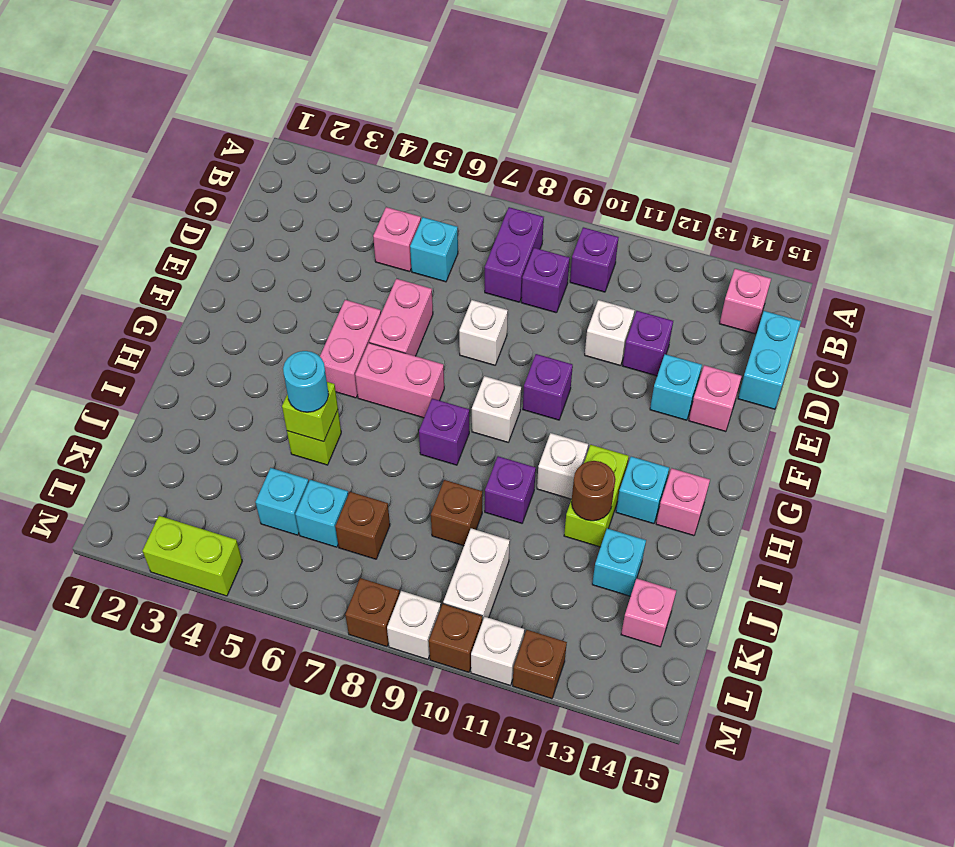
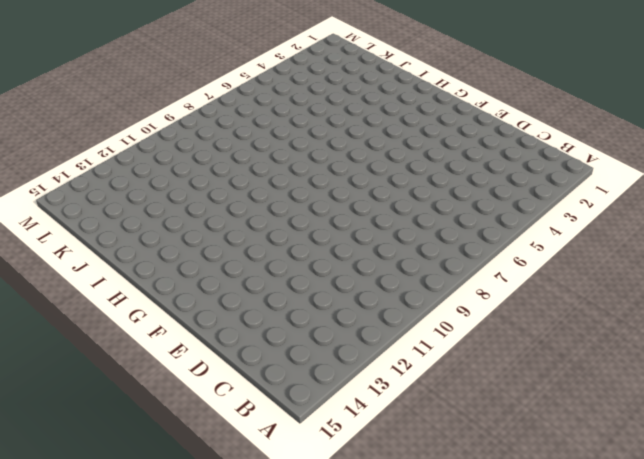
none -> purple 1x2 brick [485,207,544,302]
none -> purple 1x1 brick [570,227,619,292]
none -> pink 1x1 brick [720,269,771,334]
none -> pink 1x1 brick [373,207,421,272]

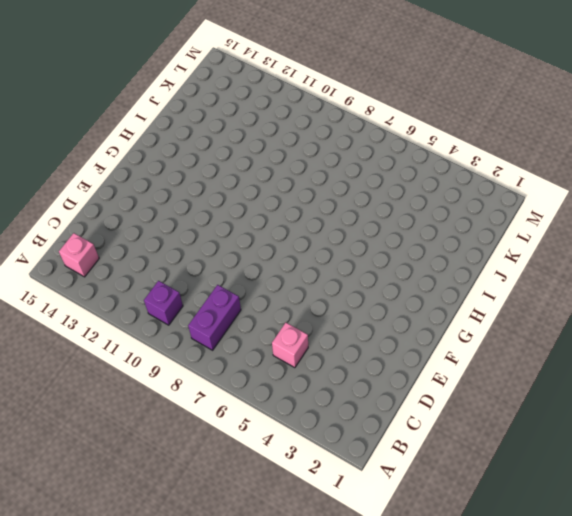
none -> cyan 1x1 brick [410,217,458,282]
none -> purple 1x1 brick [521,248,570,313]
none -> cyan 1x2 brick [738,311,801,409]
none -> white 1x1 brick [585,300,635,366]

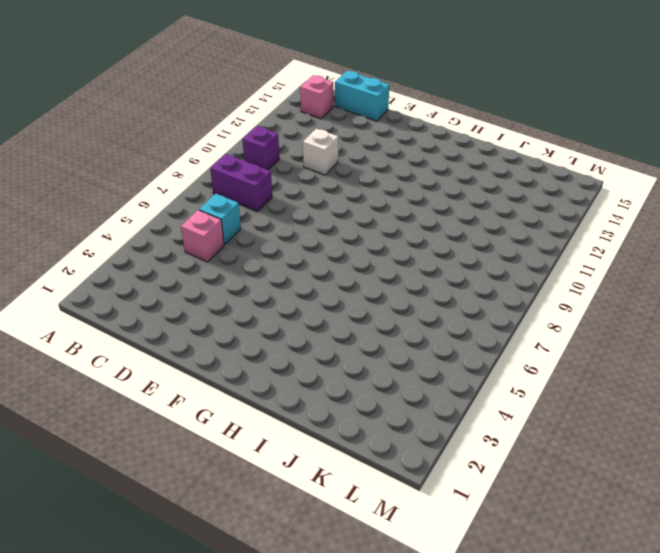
none -> purple 1x1 brick [521,248,570,313]
none -> purple 1x1 brick [623,311,673,376]
none -> pink 1x2 brick [369,279,433,356]
none -> white 1x1 brick [459,300,508,365]

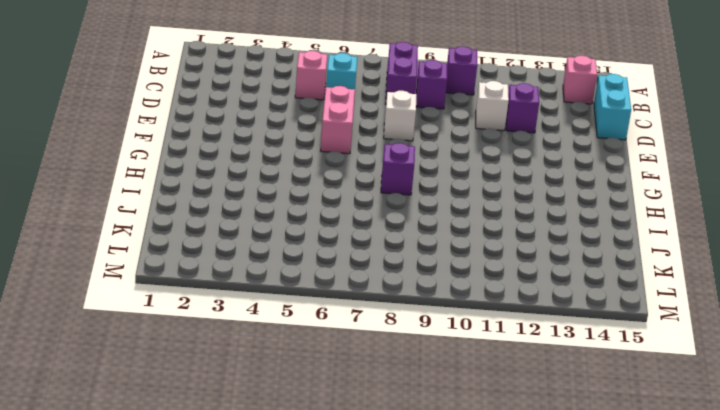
none -> cyan 1x1 brick [650,354,702,420]
none -> pink 1x1 brick [689,365,742,432]
none -> pink 1x2 brick [320,300,381,398]
none -> purple 1x1 brick [523,354,573,420]

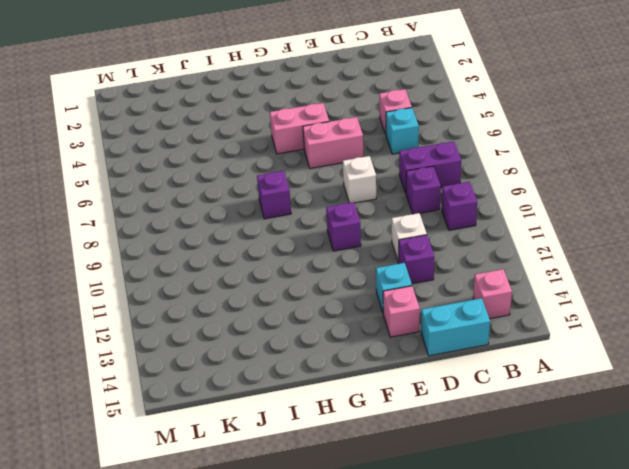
none -> pink 1x2 brick [355,343,444,418]
none -> white 1x1 brick [472,376,521,442]
none -> white 1x1 brick [537,433,588,499]
none -> lime 1x2 brick [564,445,629,547]

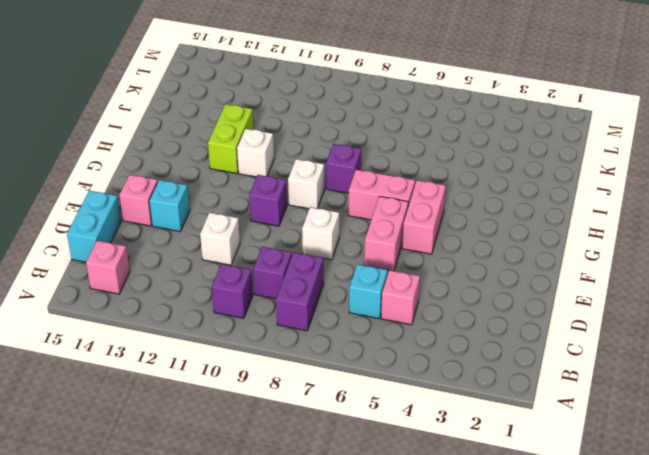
none -> purple 1x1 brick [623,311,673,376]
none -> cyan 1x1 brick [616,457,669,524]
none -> pink 1x1 brick [656,468,710,536]
none -> lime 1x1 brick [287,410,341,465]

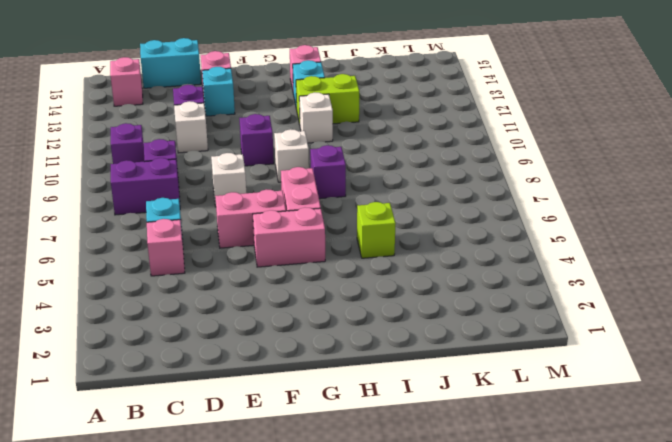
none -> purple 1x1 brick [485,456,536,523]
none -> brown 1x1 brick [431,480,482,546]
none -> cyan 1x1 brick [592,529,646,596]
none -> cyan 1x1 brick [256,468,309,535]

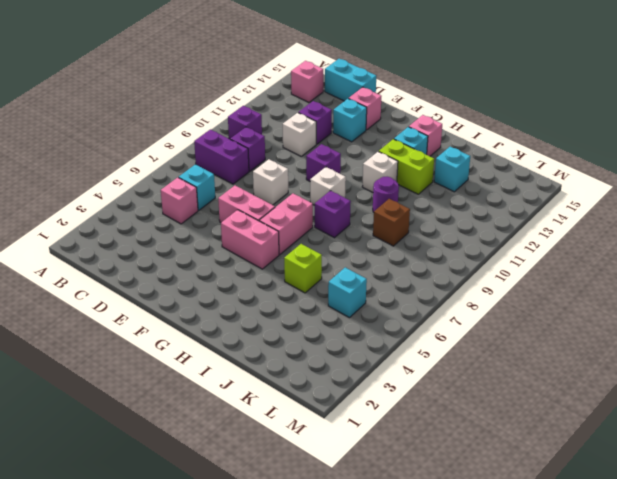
purple 1x1 round brick [373,177,399,212] -> purple 1x1 brick [485,456,536,523]
none -> cyan 1x1 brick [295,480,348,547]
none -> brown 1x1 brick [335,492,390,559]
none -> white 1x2 brick [443,528,510,621]
none -> pink 1x1 brick [621,579,676,647]

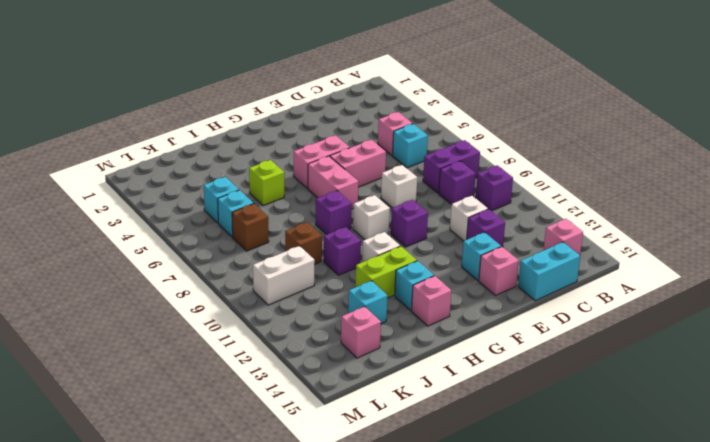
none -> lime 1x2 brick [142,516,242,596]
none -> brown 1x1 brick [345,578,400,646]
none -> white 1x1 brick [387,591,441,659]
none -> brown 1x1 brick [429,604,482,672]

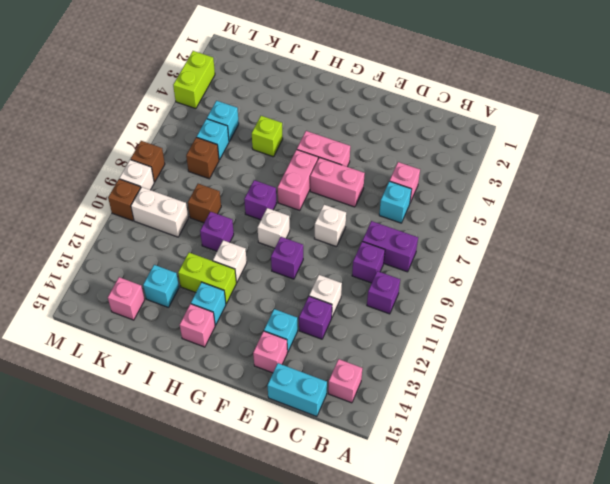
none -> white 1x1 brick [471,617,524,685]
none -> brown 1x1 brick [513,630,567,699]
none -> lime 1x1 brick [282,382,338,442]
none -> brown 1x1 round brick [571,461,616,521]

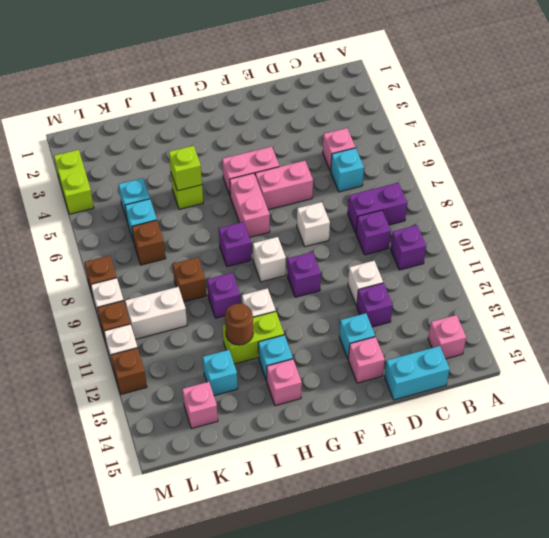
none -> cyan 1x1 round brick [283,351,329,412]

